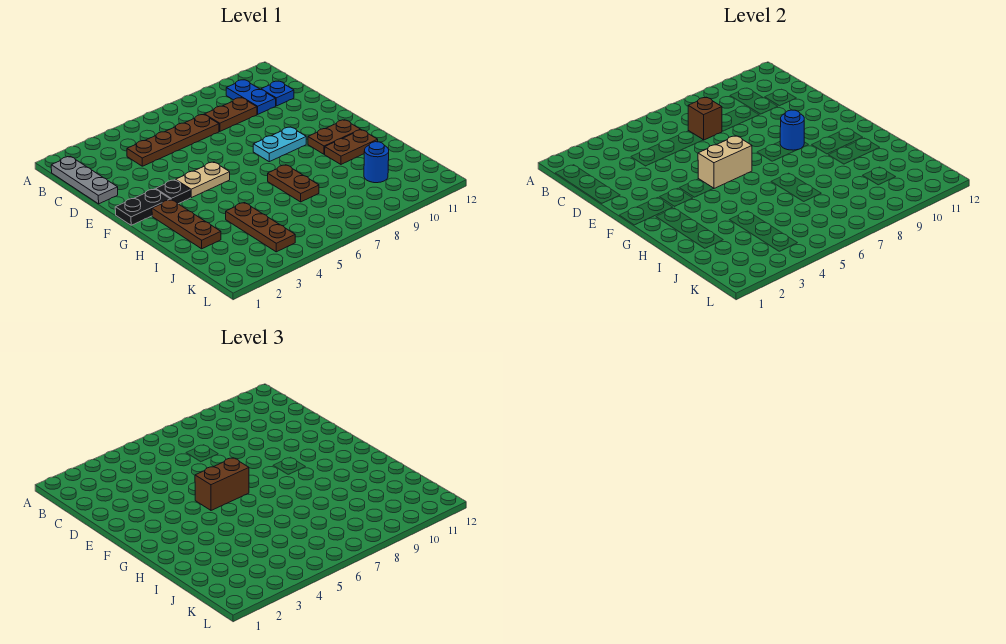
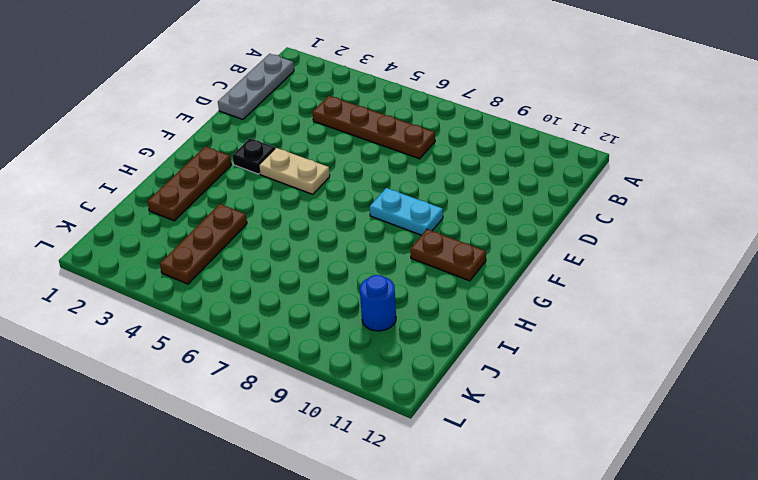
none -> blue 1x2 plate [226,80,276,114]
none -> brown 1x2 plate [205,98,257,131]
none -> blue 1x1 plate [261,81,294,106]

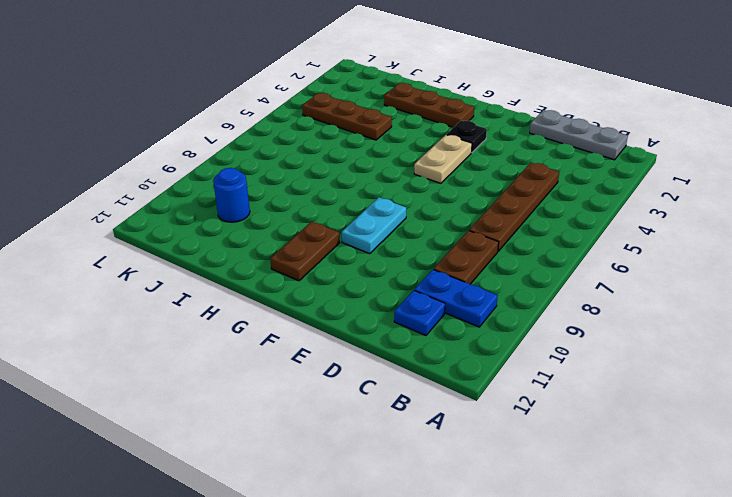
none -> black 1x2 plate [115,189,170,225]
none -> brown 1x2 plate [268,165,319,202]
none -> brown 1x2 plate [325,130,378,164]

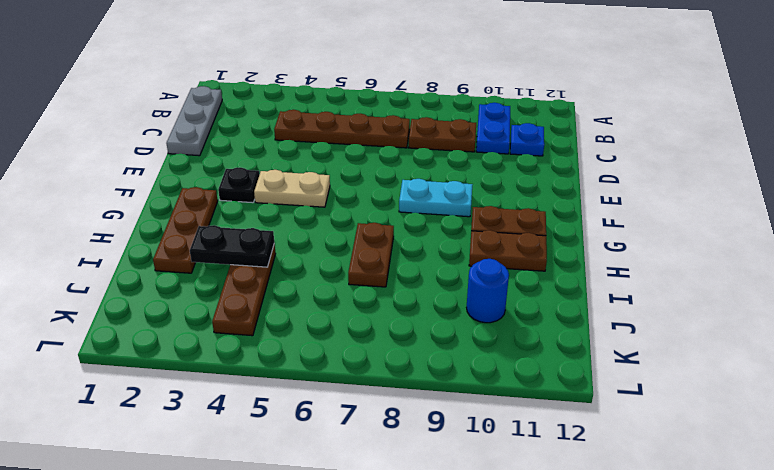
black 1x2 plate [190,225,274,267] -> black 1x2 plate moved to [115,189,170,225]
none -> brown 1x1 brick [688,97,722,140]
none -> tan 1x2 brick [698,136,752,188]
none -> blue 1x1 round brick [780,110,804,150]

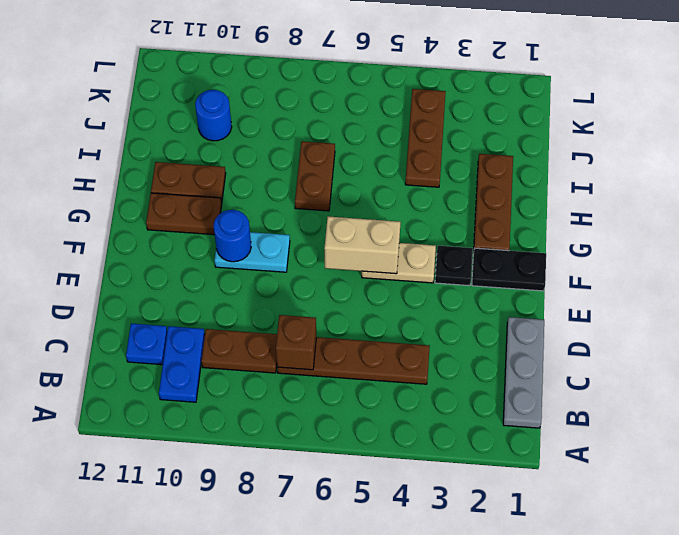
none -> brown 1x2 brick [195,458,249,510]

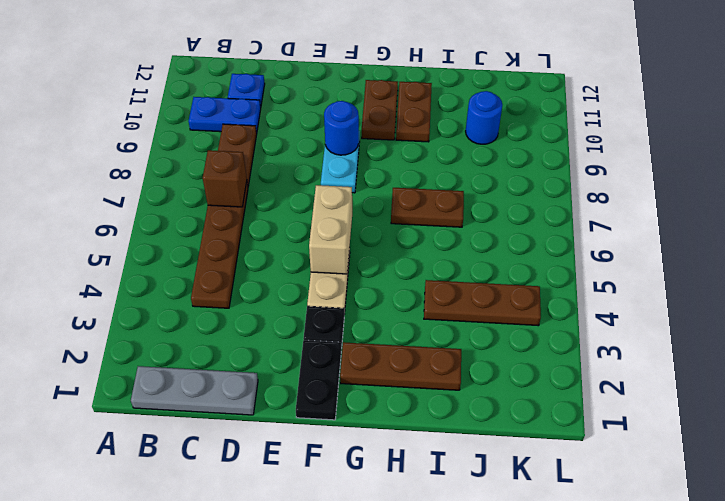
none -> brown 1x2 brick [195,458,249,510]

